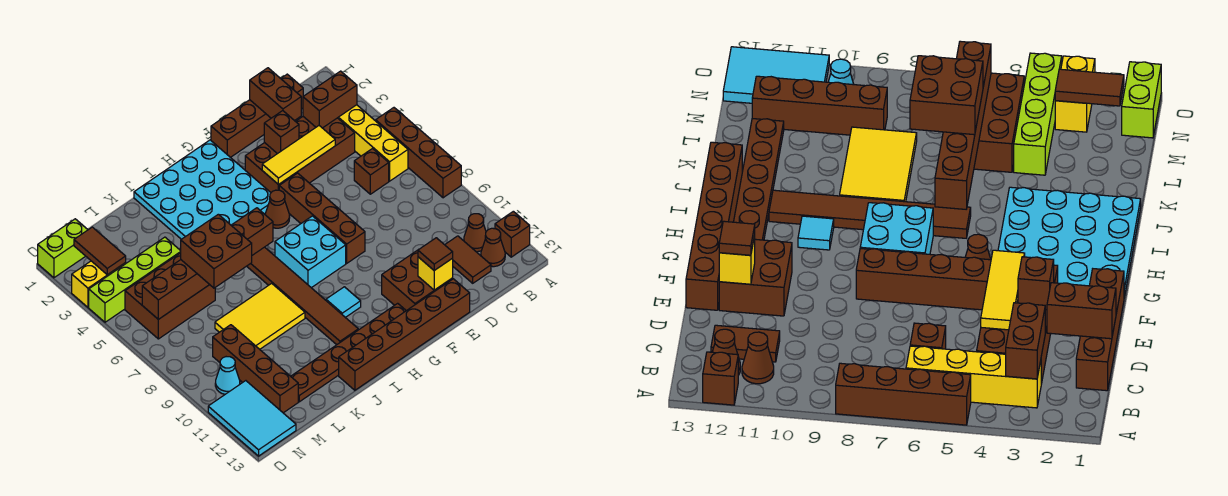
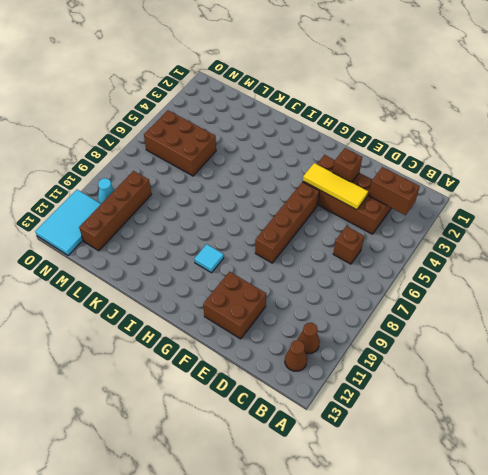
none -> brown 1x4 brick [376,108,461,198]
none -> brown 1x1 brick [495,211,530,257]
none -> yellow 1x4 brick [338,105,408,181]
none -> brown 1x4 brick [211,74,303,158]

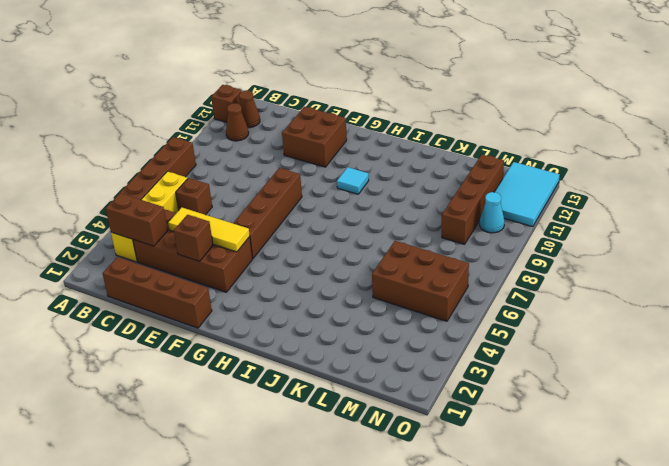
none -> brown 1x2 tile [445,236,491,283]
none -> brown 1x6 brick [339,279,470,390]
none -> cyan 4x4 plate [134,140,271,239]
none -> brown 1x1 cone [265,190,290,228]

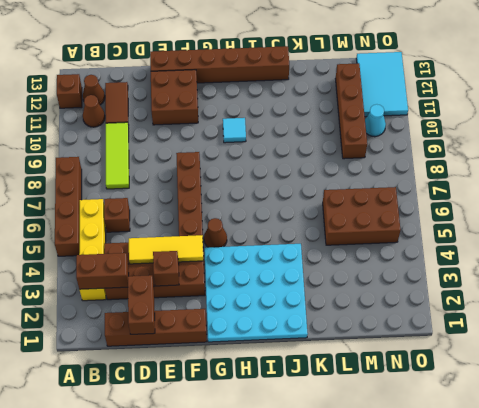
lime 1x3 tile [106,122,129,189] -> none
none -> cyan 2x2 brick [275,216,346,288]
none -> brown 1x6 plate [291,303,406,402]
none -> brown 1x6 tile [247,247,358,345]
none -> yellow 2x3 tile [215,283,305,349]

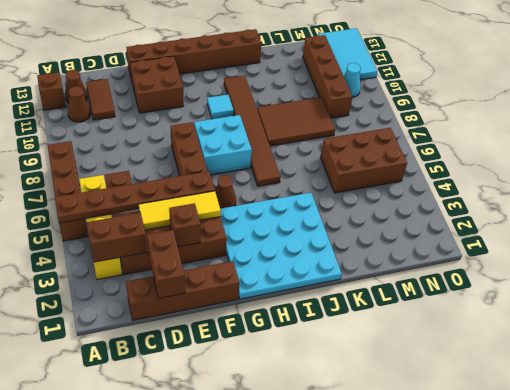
brown 1x6 plate [55,171,215,223] -> brown 1x6 plate moved to [291,303,406,402]
brown 2x3 tile [257,97,335,146] -> yellow 2x3 tile [215,283,305,349]
none -> lime 1x4 brick [89,237,181,322]
none -> lime 1x2 brick [38,219,88,278]
none -> yellow 1x2 brick [72,261,126,307]
none -> yellow 1x1 brick [418,257,453,290]

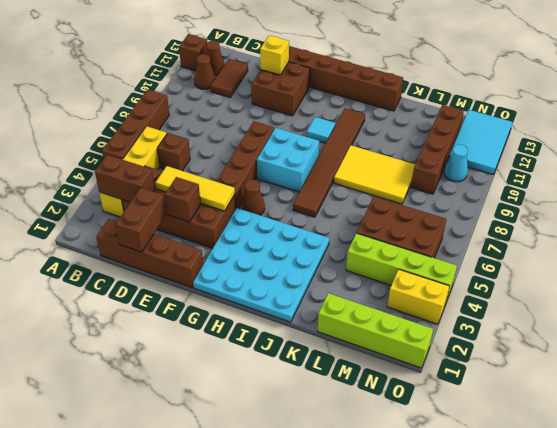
lime 1x4 brick [318,293,433,368] -> lime 1x2 brick [38,219,88,278]
none -> brown 1x6 plate [291,303,406,402]
none -> brown 1x6 brick [142,208,273,319]
none -> brown 1x2 tile [74,227,126,275]
none -> brown 1x1 tile [418,238,453,270]

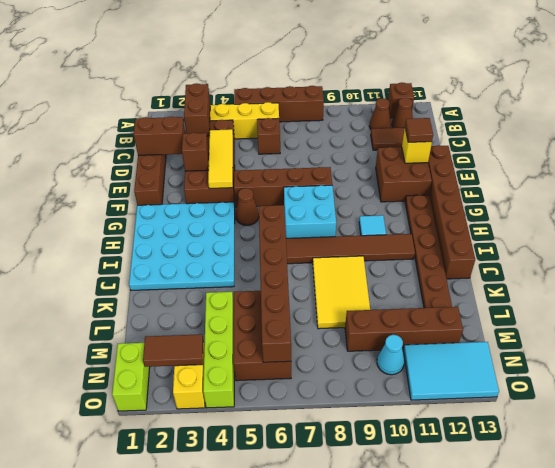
none -> brown 2x2 brick [181,214,252,288]

